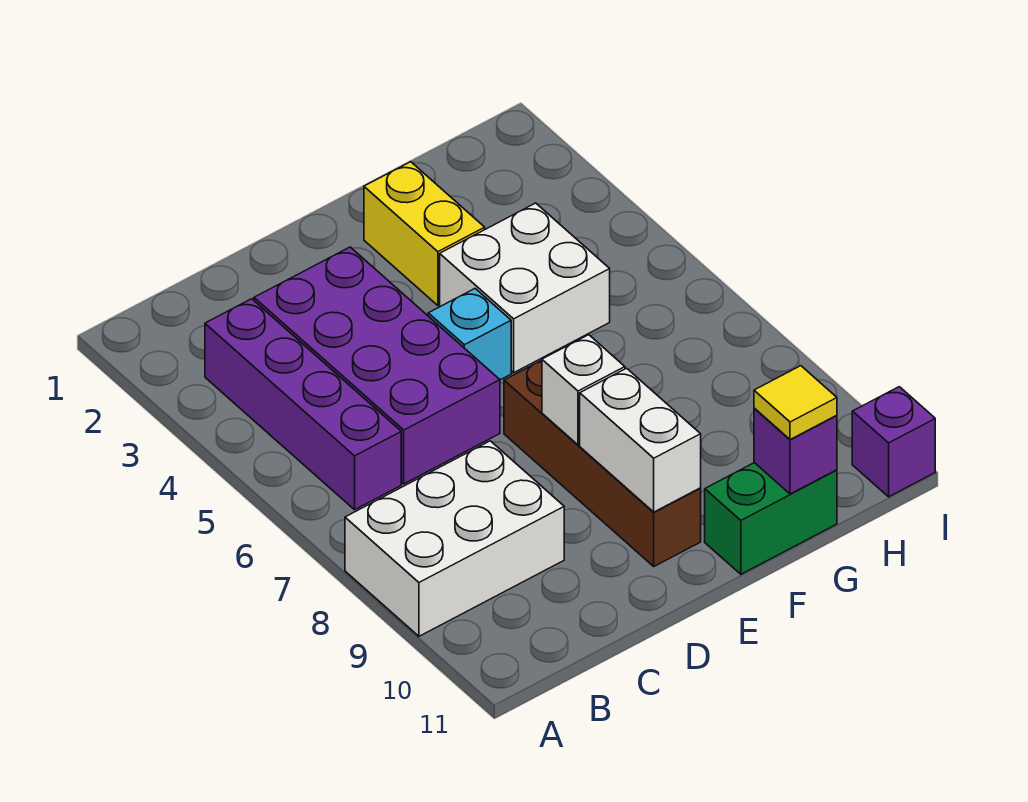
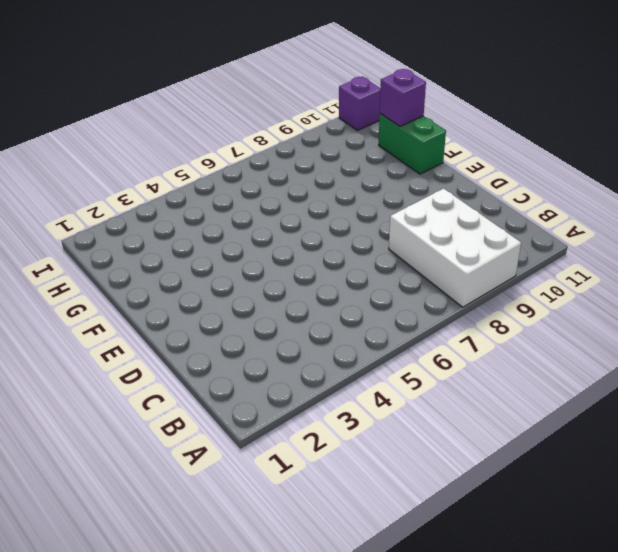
none -> purple 1x4 brick [205,299,401,510]
none -> purple 2x4 brick [254,247,500,484]
none -> cyan 1x1 brick [428,289,511,380]

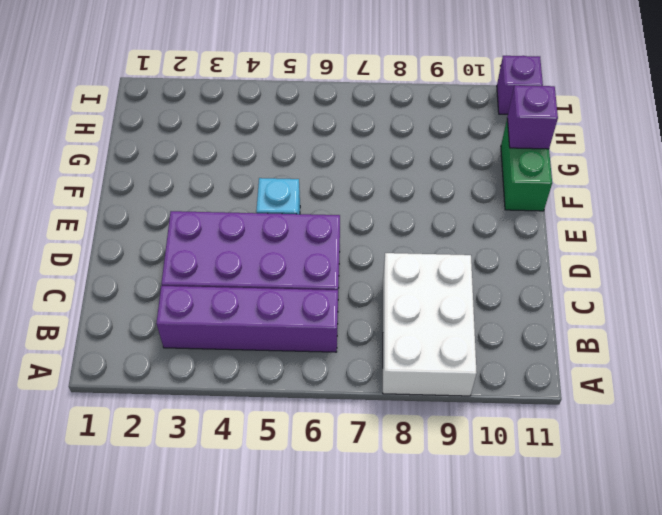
none -> brown 1x4 brick [504,360,701,566]
none -> yellow 1x2 brick [364,162,485,305]
none -> white 2x2 brick [440,203,610,373]

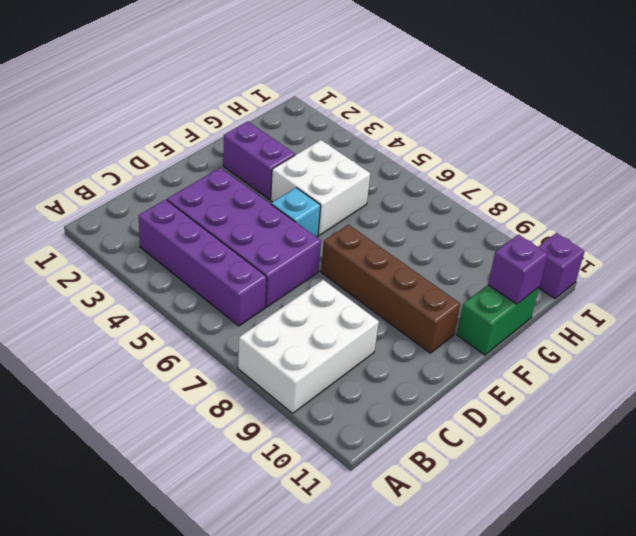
purple 1x2 brick [223,122,295,199] -> yellow 1x2 brick [364,162,485,305]
none -> white 1x1 brick [542,335,625,445]
none -> white 1x2 brick [580,368,701,512]
none -> yellow 1x1 tile [754,366,837,440]

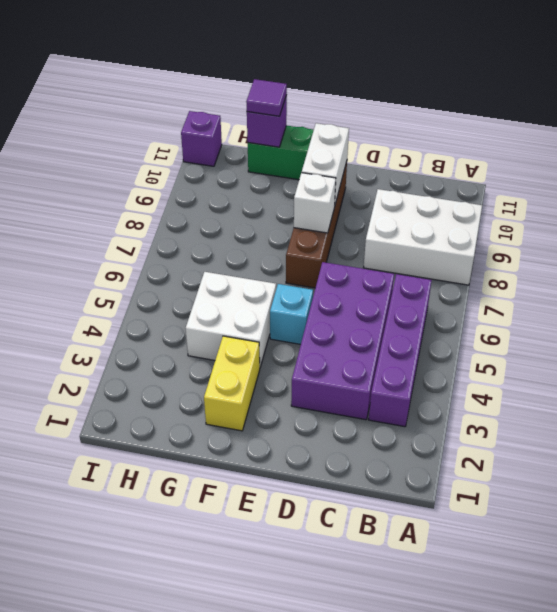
purple 1x1 tile [246,79,287,116] -> yellow 1x1 tile [754,366,837,440]

